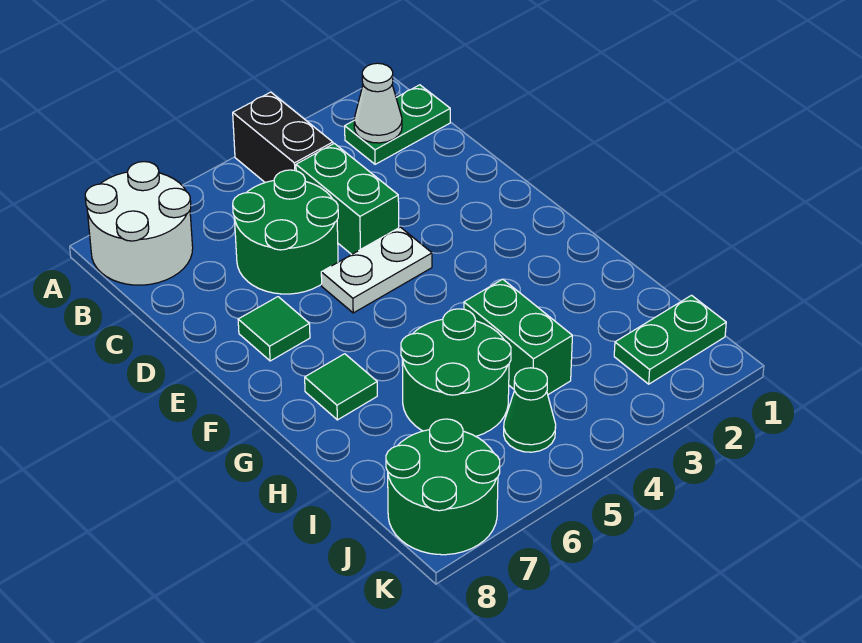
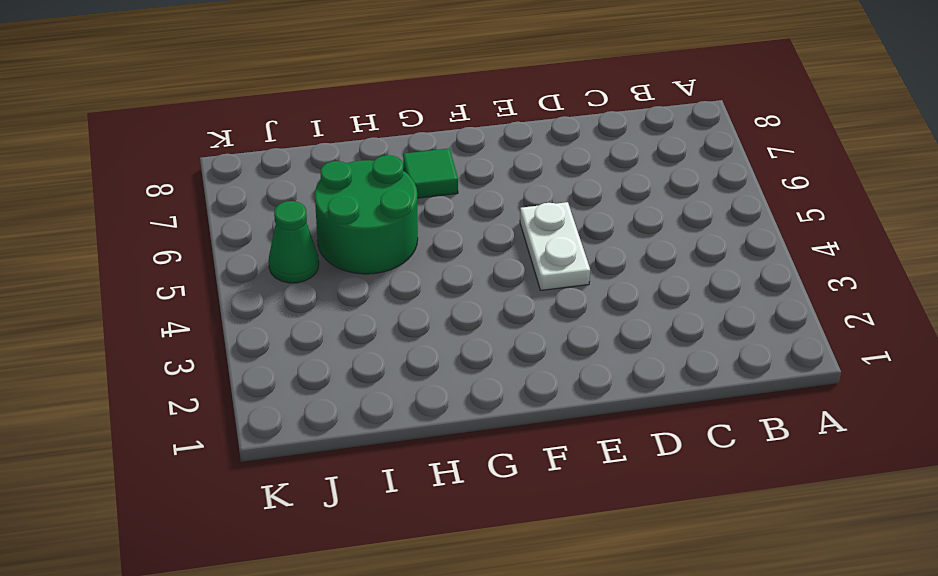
none -> black 1x2 brick [233,92,333,183]
none -> white 2x2 round brick [85,162,193,285]
none -> green 1x2 plate [345,85,450,164]

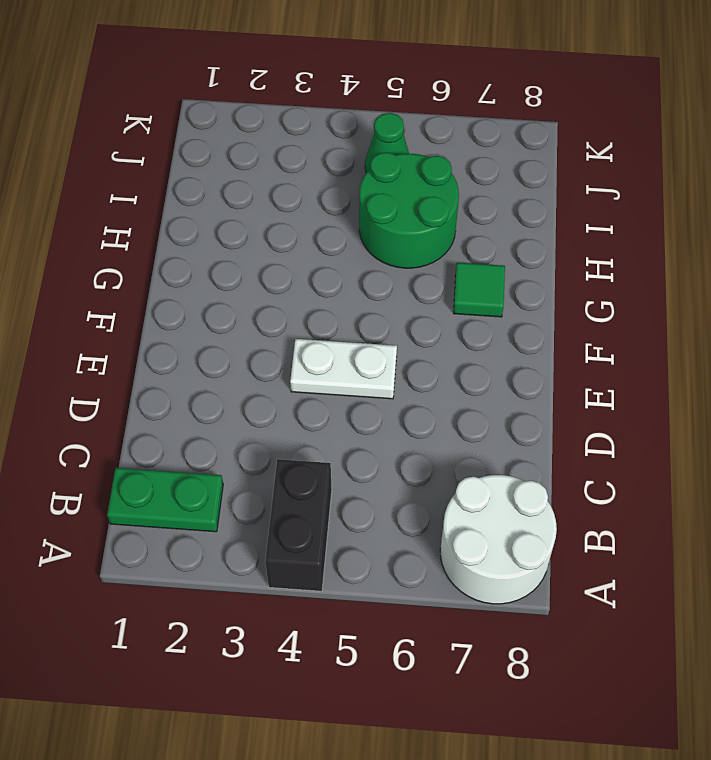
none -> green 1x2 brick [296,143,399,255]
none -> green 2x2 round brick [233,170,338,294]
none -> green 1x1 tile [238,297,310,361]

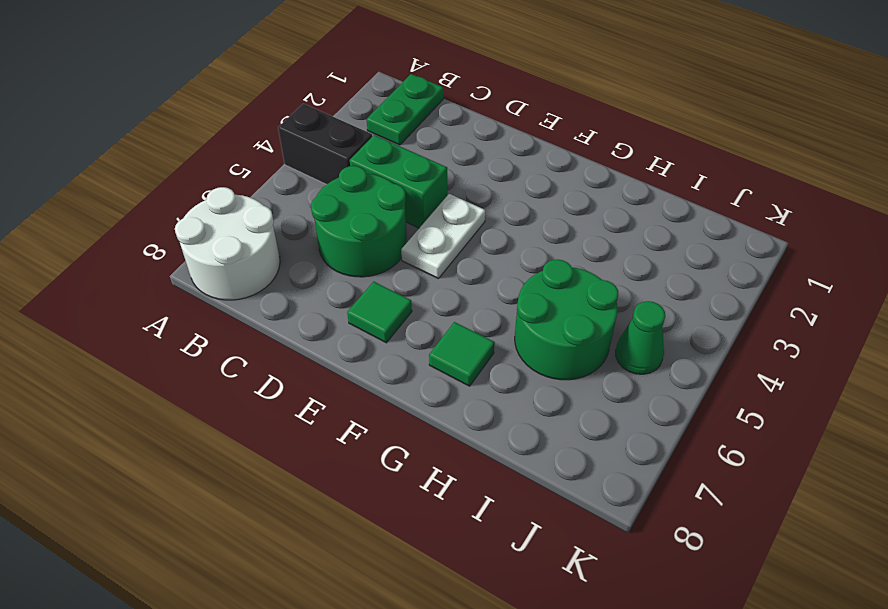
none -> green 1x2 brick [464,279,572,395]
none -> green 1x2 plate [614,295,726,384]
none -> green 2x2 round brick [386,419,500,555]

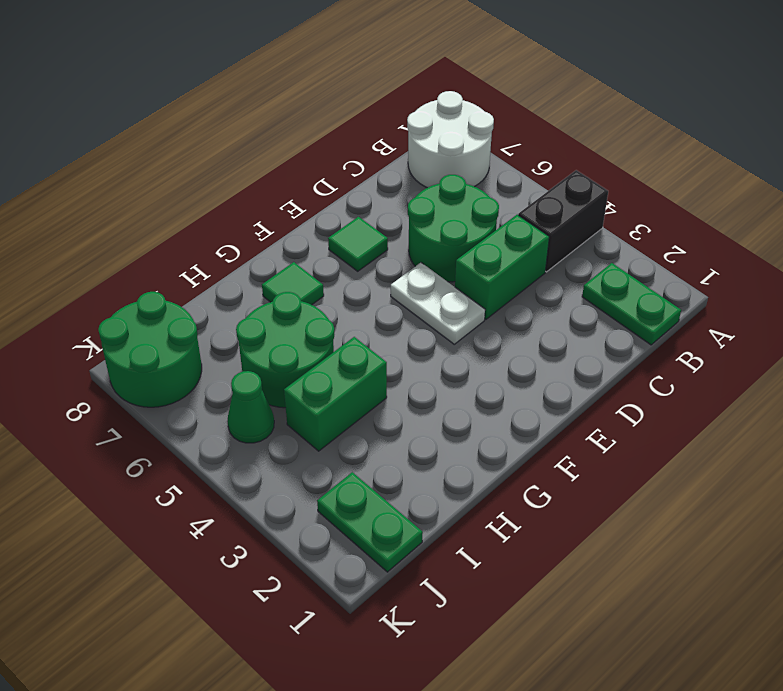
none -> white 1x1 cone [354,63,402,143]

